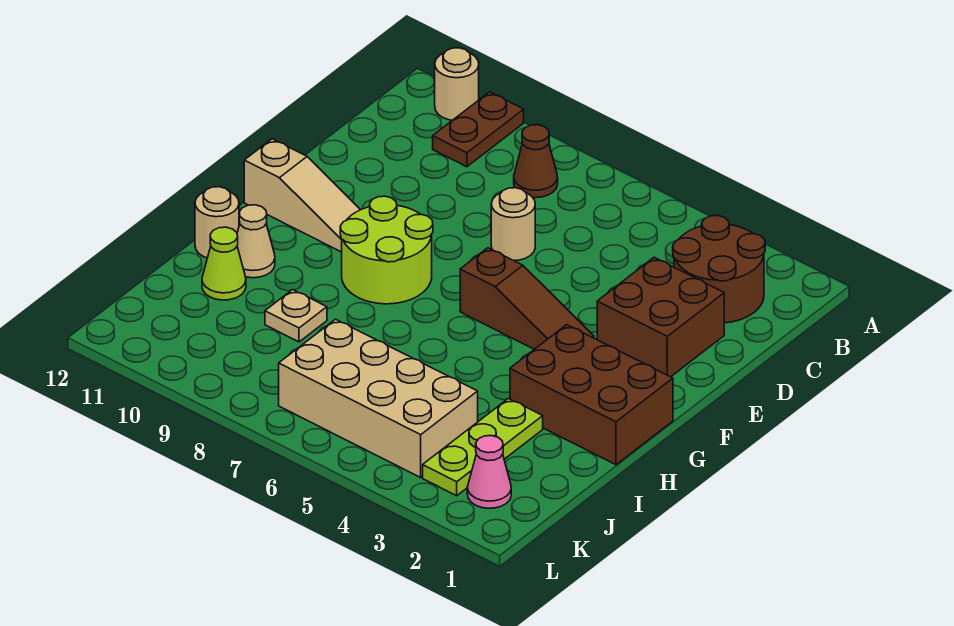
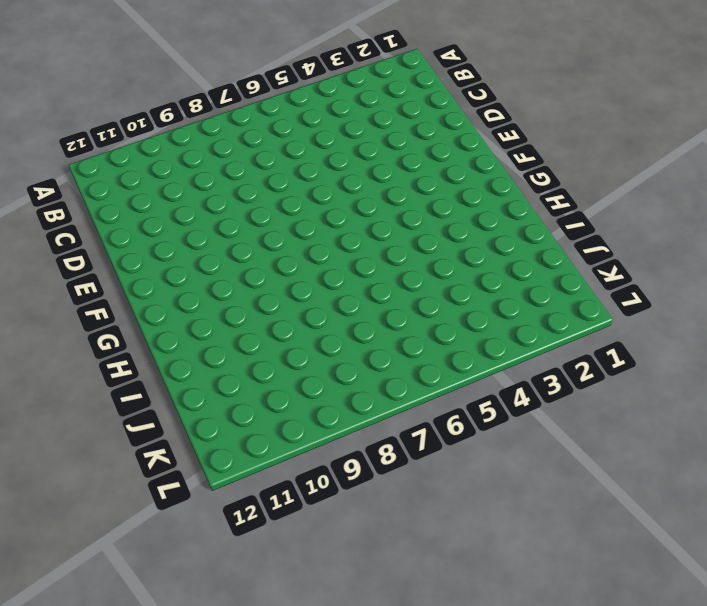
none -> brown 1x2 plate [433,92,524,167]
none -> tan 1x1 round brick [435,48,479,120]
none -> brown 2x2 round brick [673,216,765,323]

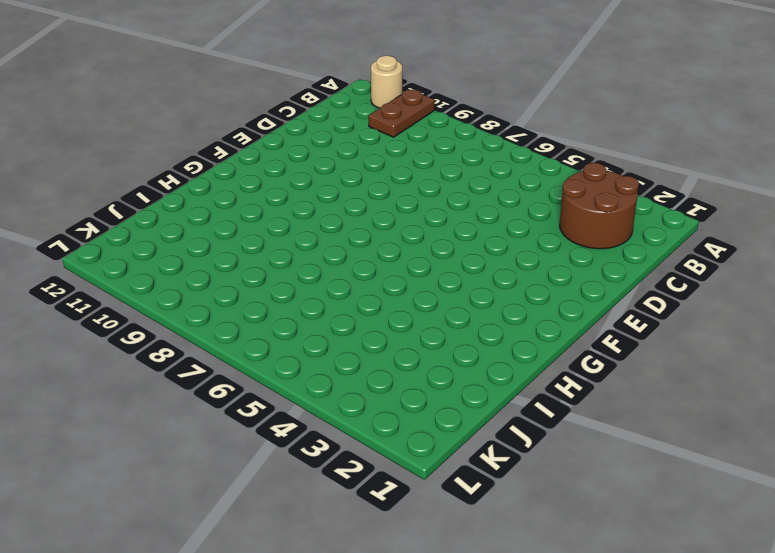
none -> brown 1x1 cone [514,125,558,198]
none -> brown 2x2 brick [597,257,724,377]
none -> tan 1x1 round brick [491,188,535,261]

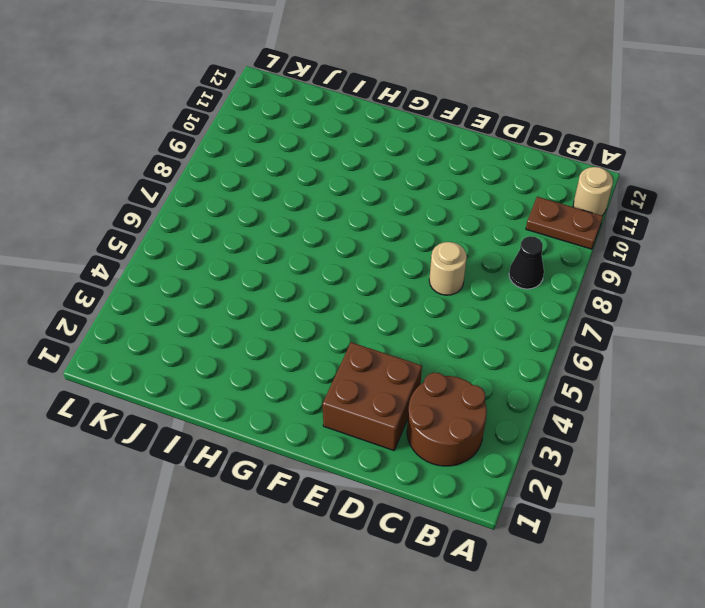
black 1x1 cone [509,236,544,289] -> brown 1x1 cone [514,125,558,198]
none -> brown 1x3 slope [460,248,594,349]
none -> lime 2x2 round brick [340,196,433,304]
none -> tan 1x3 slope [244,139,360,252]

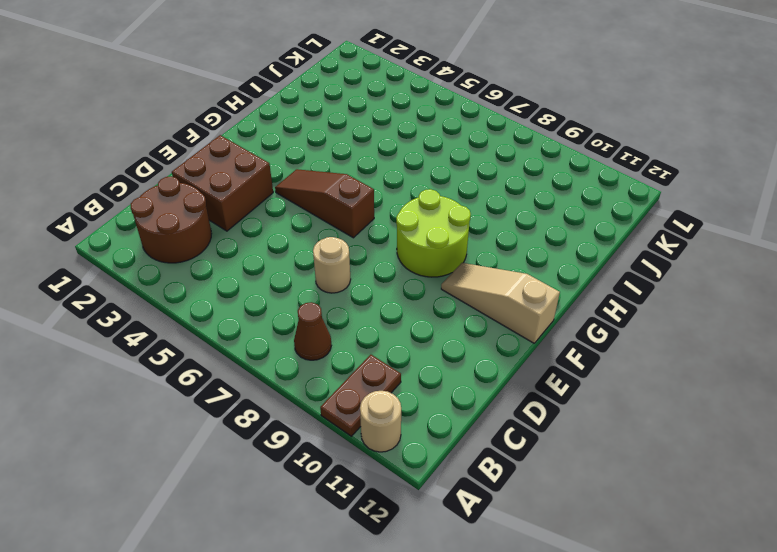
none -> brown 2x3 brick [510,325,673,465]
none -> tan 1x1 cone [237,205,275,278]
none -> tan 1x1 round brick [195,187,239,258]

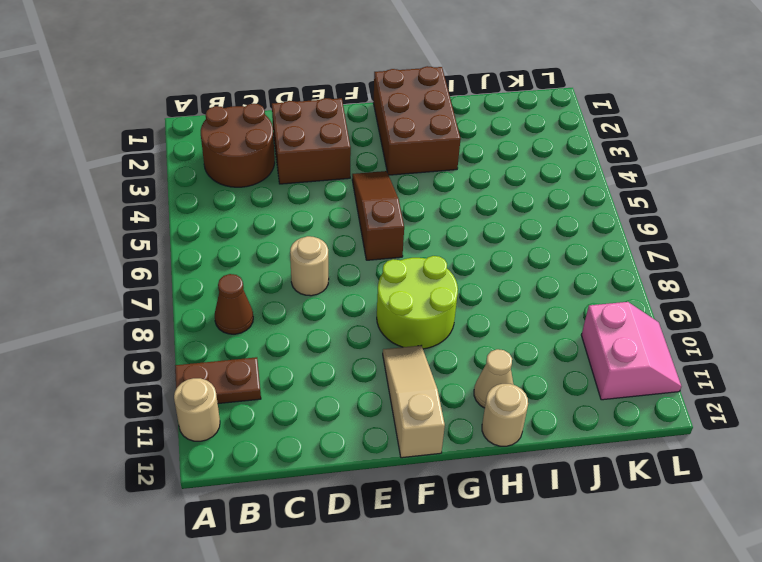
pink 2x2 slope [581,302,681,400] -> none
none -> lime 1x3 plate [423,399,543,496]
none -> tan 1x1 plate [265,290,327,342]
none -> lime 1x1 cone [202,227,246,300]

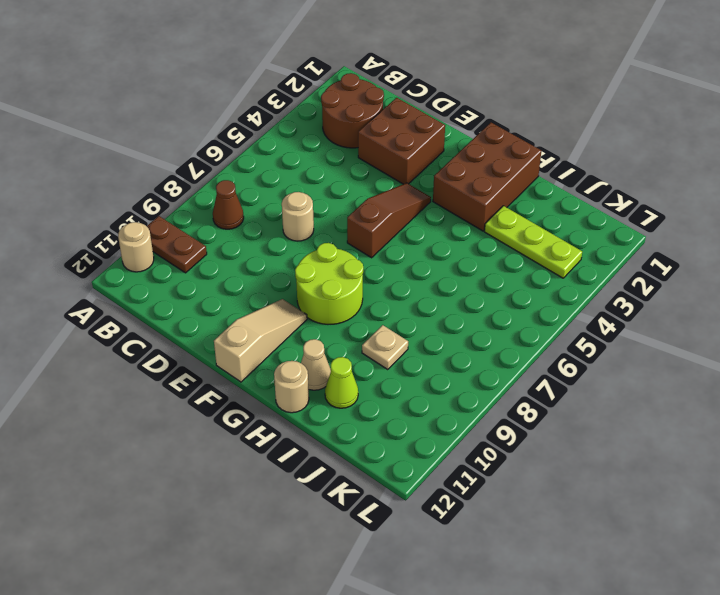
none -> tan 2x4 brick [279,319,478,477]
none -> pink 1x1 cone [467,436,511,508]

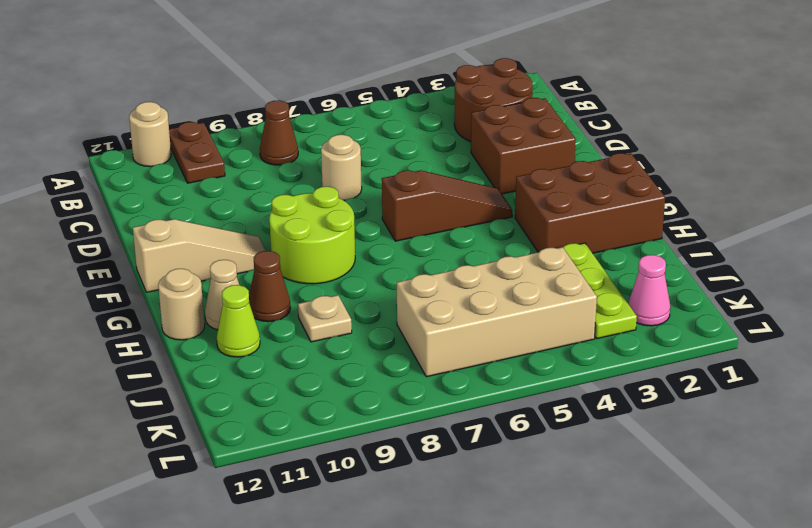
brown 1x1 cone [249,251,290,322] -> none

